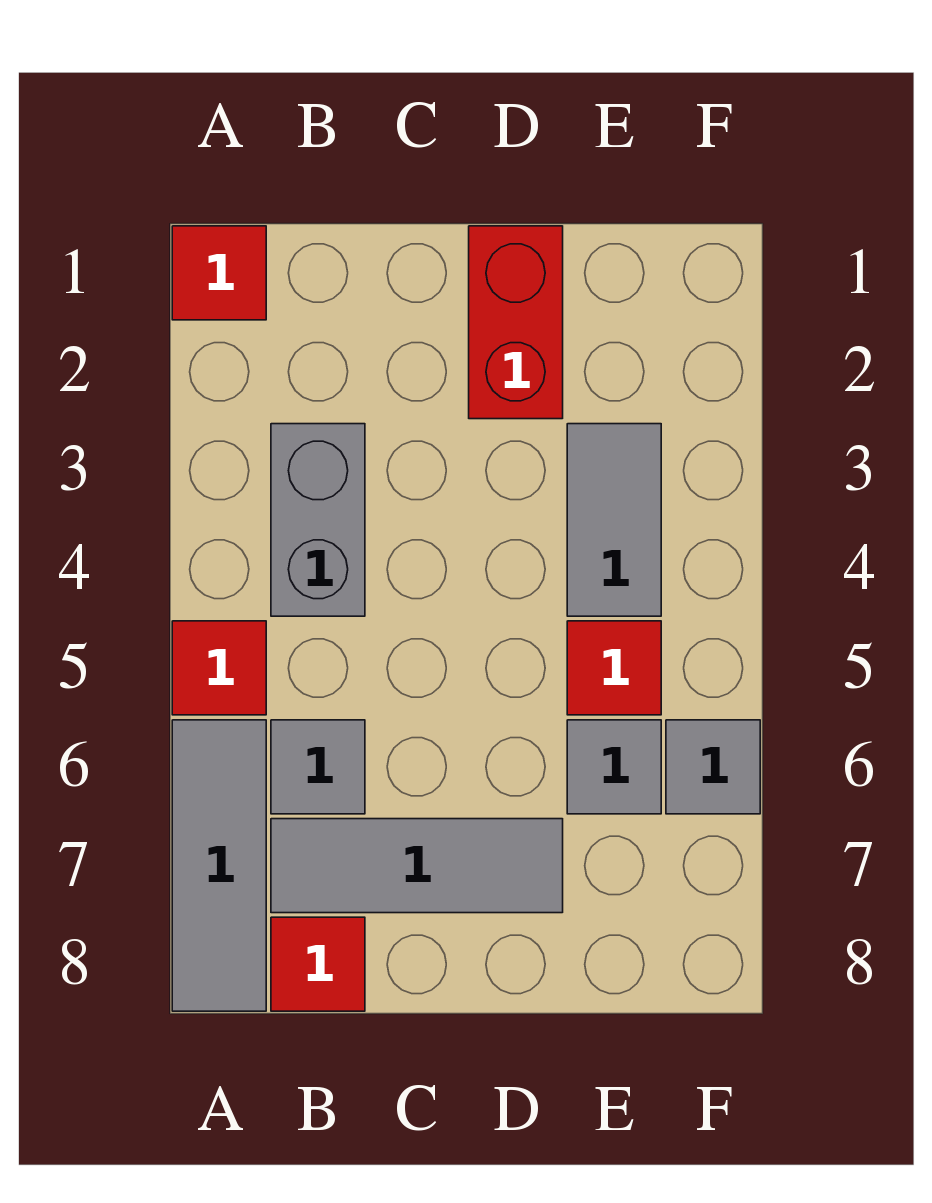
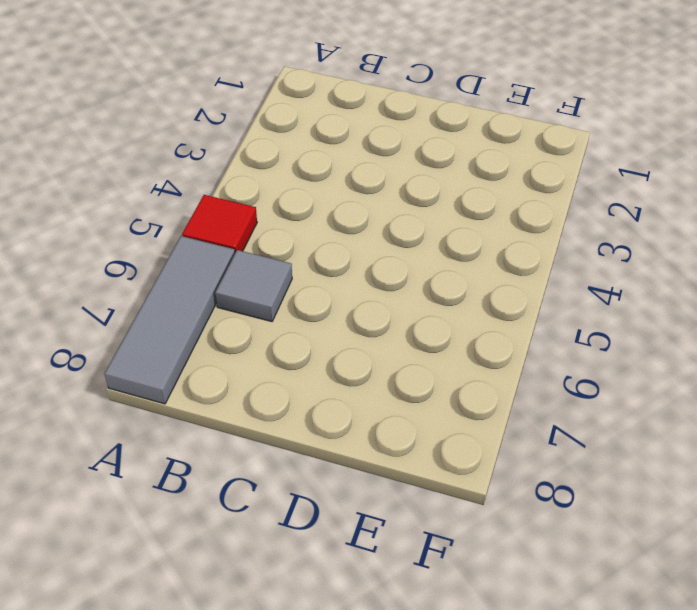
none -> red 1x1 tile [172,226,266,320]
none -> grey 1x2 brick [271,424,365,616]
none -> grey 1x3 tile [271,819,563,913]

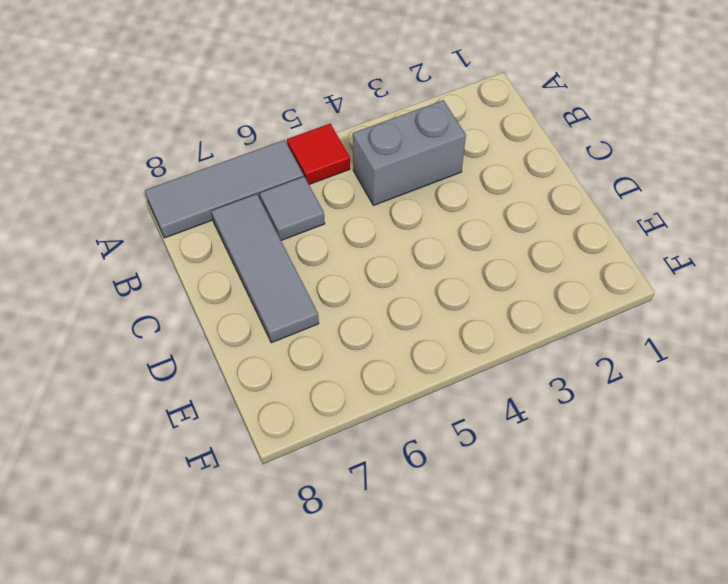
none -> red 1x1 tile [172,226,266,320]
none -> red 1x1 tile [271,917,365,1011]
none -> red 1x2 brick [469,226,563,419]

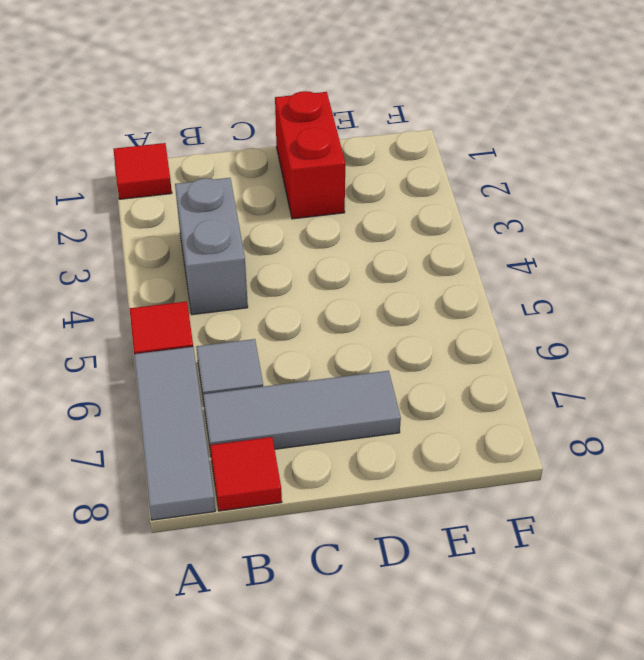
none -> grey 1x2 tile [567,424,661,616]
none -> red 1x1 tile [567,621,661,715]
none -> grey 1x1 tile [567,720,661,814]

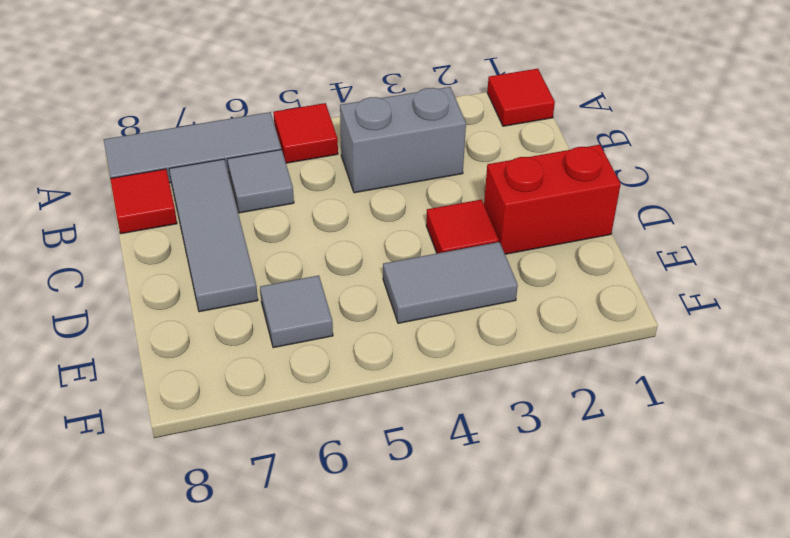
red 1x1 tile [426,200,499,253] -> red 1x1 tile moved to [567,621,661,715]
none -> grey 1x1 tile [666,720,760,814]

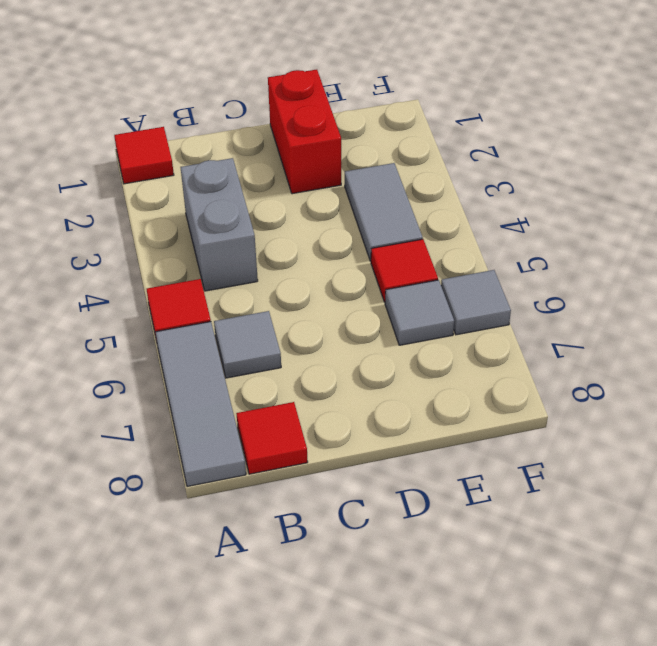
none -> grey 1x3 tile [271,819,563,913]

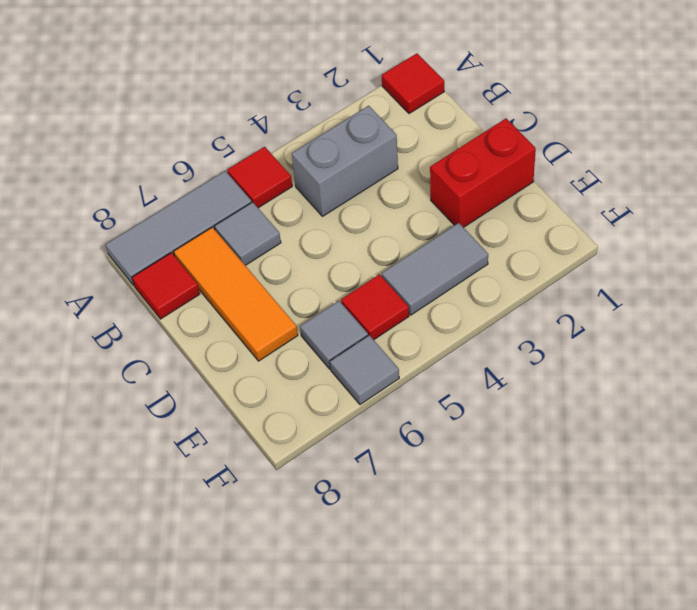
orange 1x3 tile [174,227,298,361] -> grey 1x3 tile [271,819,563,913]

